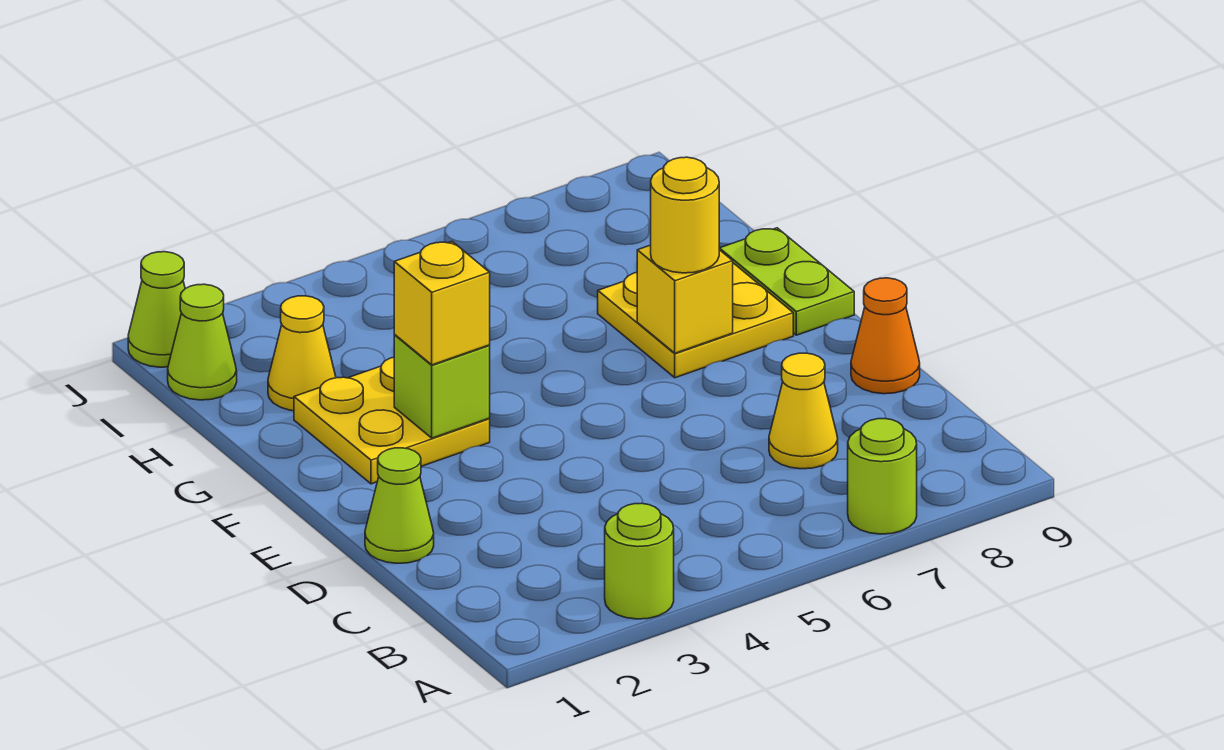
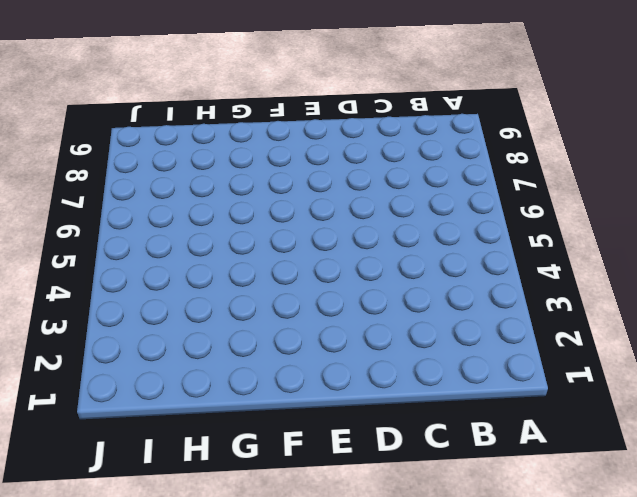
none -> lime 1x1 round brick [605,503,674,619]
none -> lime 1x1 round brick [848,418,917,534]
none -> yellow 1x1 cone [769,353,838,469]

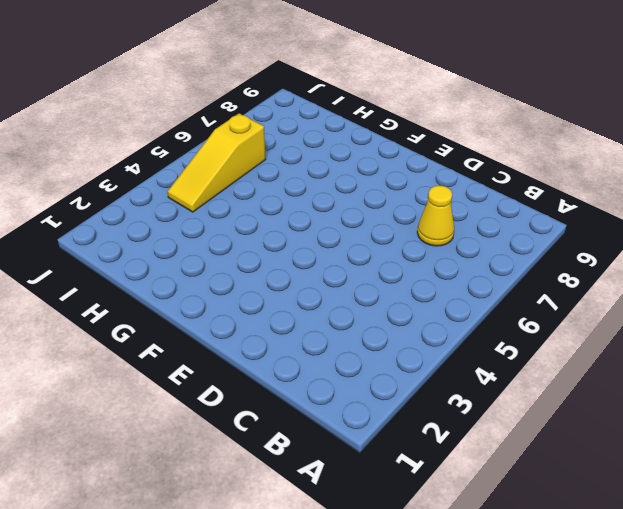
yellow 1x3 slope [168,113,266,212] -> none
none -> lime 1x1 round brick [605,503,674,619]
none -> lime 1x1 round brick [848,418,917,534]
none -> lime 1x1 cone [365,448,434,563]

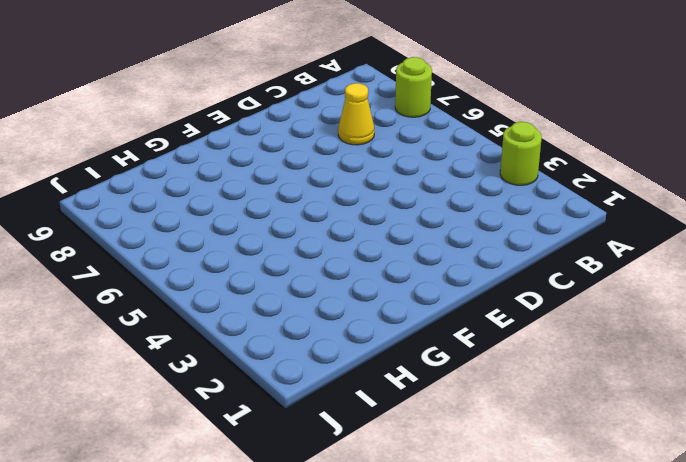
none -> lime 1x1 cone [365,448,434,563]
none -> orange 1x1 cone [851,278,920,394]
none -> yellow 2x2 plate [294,357,490,484]

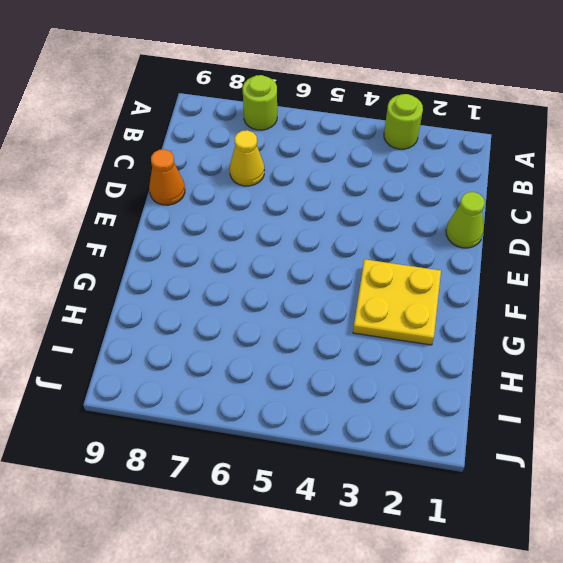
none -> yellow 2x2 plate [598,263,793,378]
none -> lime 1x2 plate [719,228,854,335]
none -> yellow 1x1 cone [268,296,336,411]

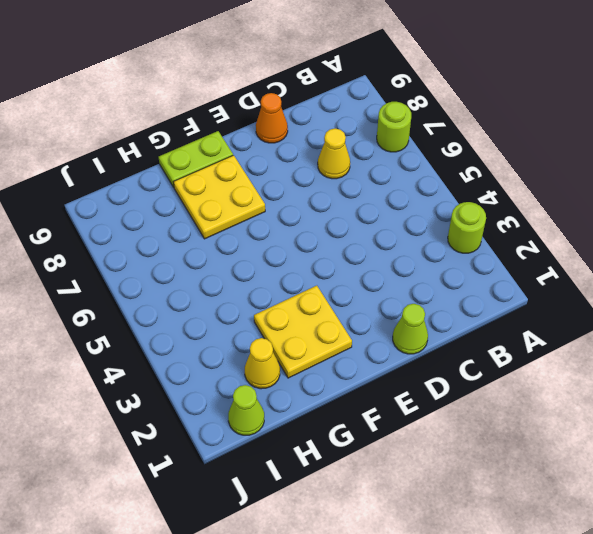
none -> lime 1x1 cone [128,252,185,367]
none -> lime 1x1 brick [394,335,490,438]
none -> yellow 1x1 brick [637,245,733,353]

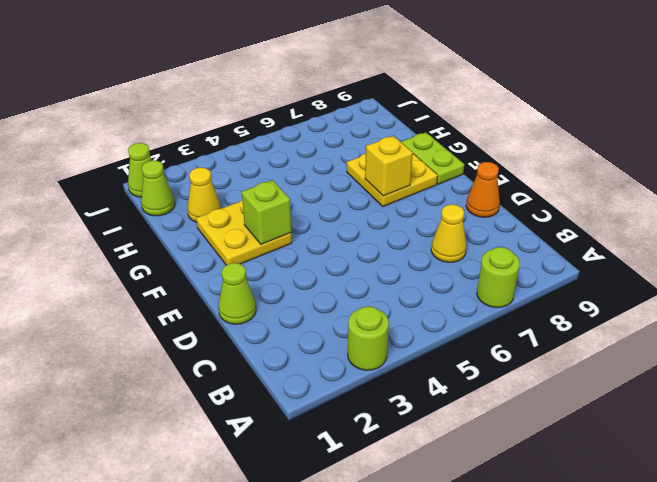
none -> yellow 1x1 brick [394,241,490,365]
none -> yellow 1x1 round brick [651,157,719,273]

